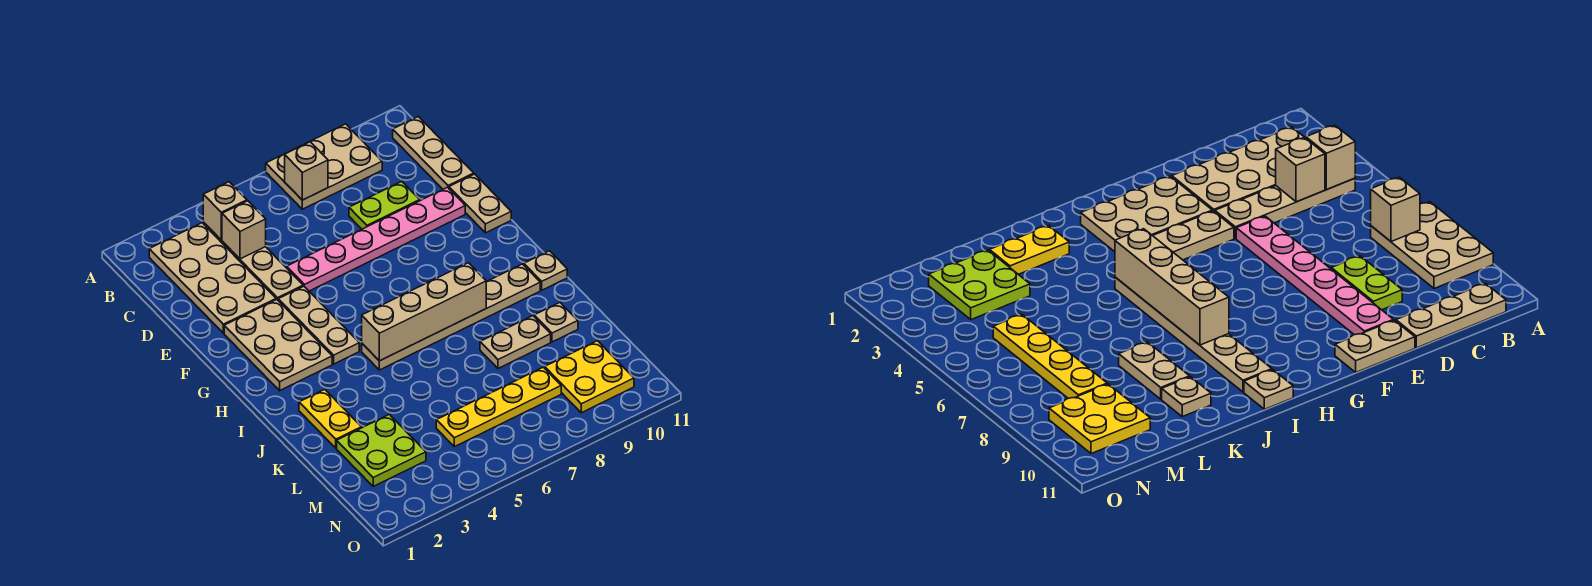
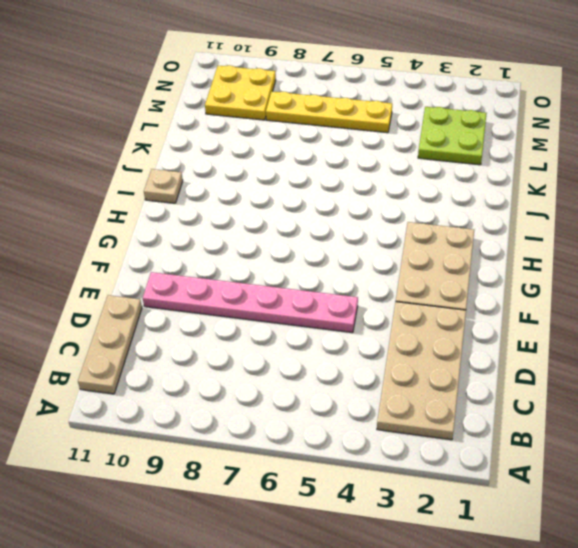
none -> tan 2x3 plate [266,124,382,209]
none -> tan 1x4 plate [203,222,303,300]
none -> lime 1x2 plate [349,182,420,229]

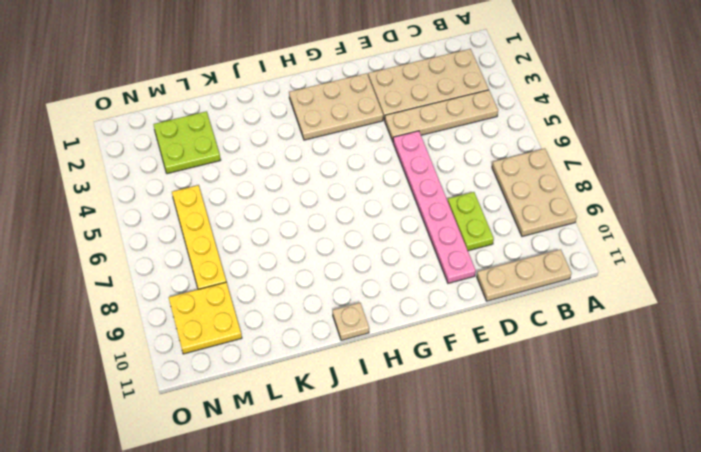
none -> tan 1x2 plate [449,174,511,233]
none -> tan 1x3 plate [278,286,359,364]
none -> tan 1x6 plate [362,264,540,370]

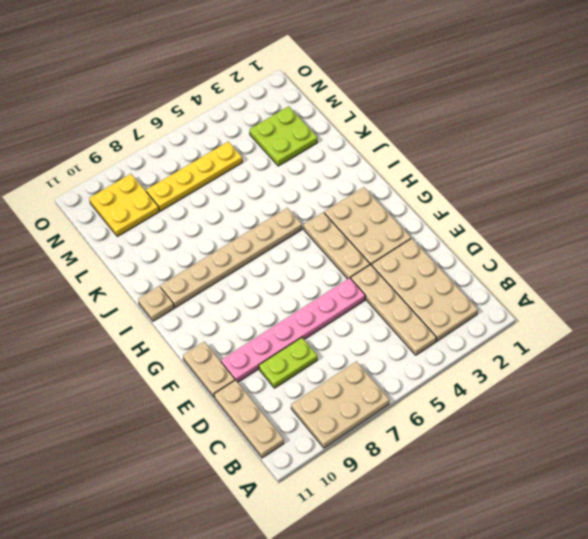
none -> yellow 1x2 plate [299,390,361,448]
none -> tan 1x2 plate [480,316,551,368]
none -> tan 1x1 plate [534,303,578,342]

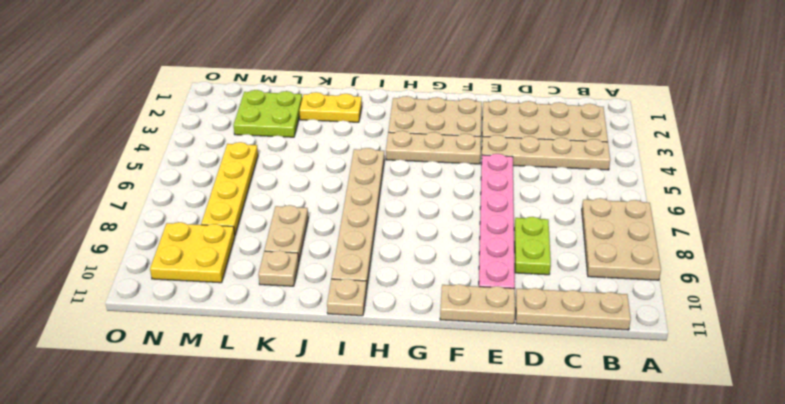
none -> tan 1x1 brick [203,182,247,240]
none -> tan 1x1 brick [285,142,328,200]
none -> tan 1x1 brick [222,201,266,259]

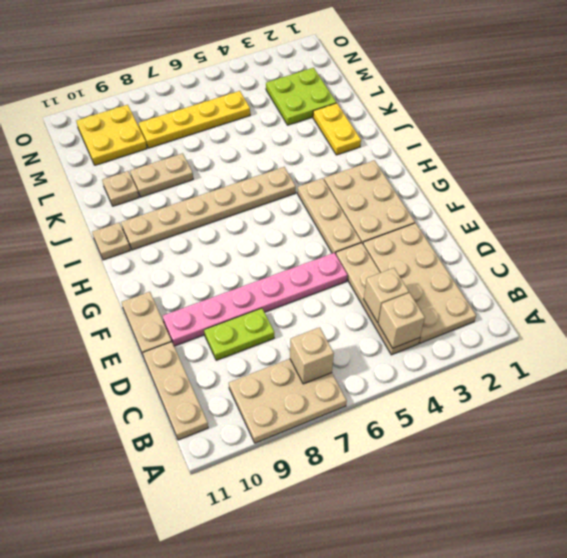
none -> tan 1x4 brick [362,263,486,361]

